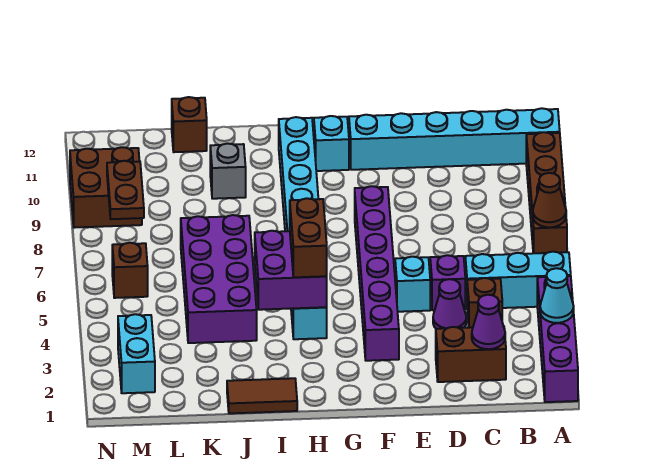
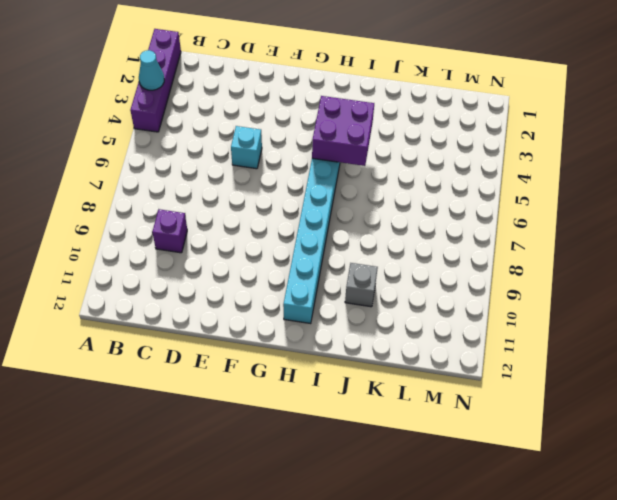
purple 1x1 brick [152,209,187,253] -> purple 1x1 brick moved to [430,255,465,310]
none -> cyan 1x3 brick [465,252,571,308]
none -> brown 1x4 brick [526,132,567,253]
none -> cyan 1x6 brick [349,108,560,170]

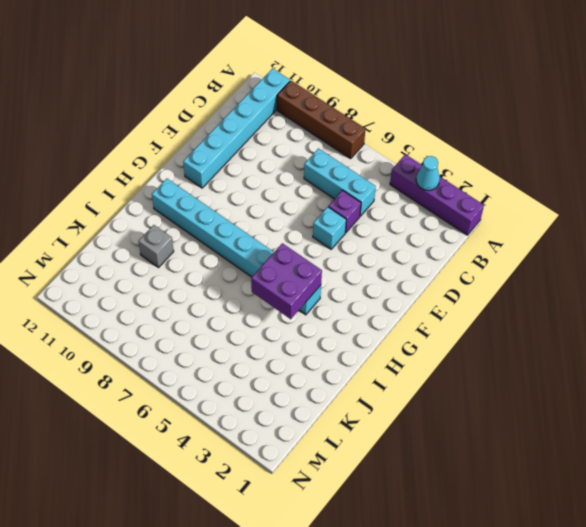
cyan 1x3 brick [304,149,376,216] -> cyan 1x3 brick turned to [465,252,571,308]
none -> brown 1x2 brick [436,327,506,382]
none -> brown 1x1 brick [467,278,502,328]
none -> purple 1x1 cone [433,279,466,329]

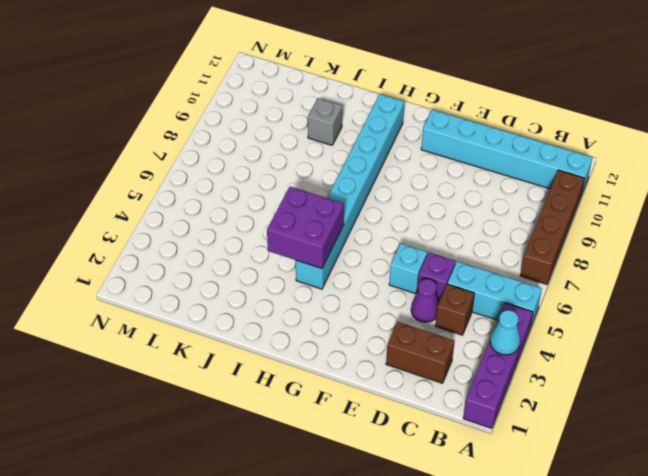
none -> purple 1x6 brick [355,186,399,361]
none -> cyan 1x1 brick [314,116,349,171]
none -> brown 1x2 tile [227,378,297,413]

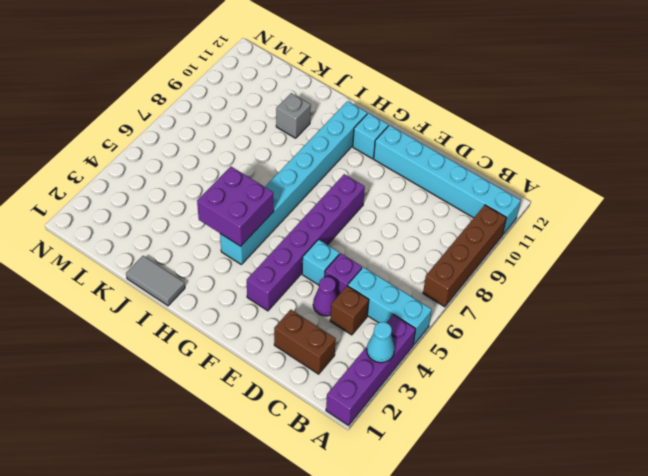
grey 1x2 tile [126,256,185,306] -> brown 1x2 tile [227,378,297,413]
none -> purple 2x4 brick [181,215,257,343]
none -> brown 1x1 brick [172,97,207,152]
none -> cyan 1x2 brick [118,314,155,393]

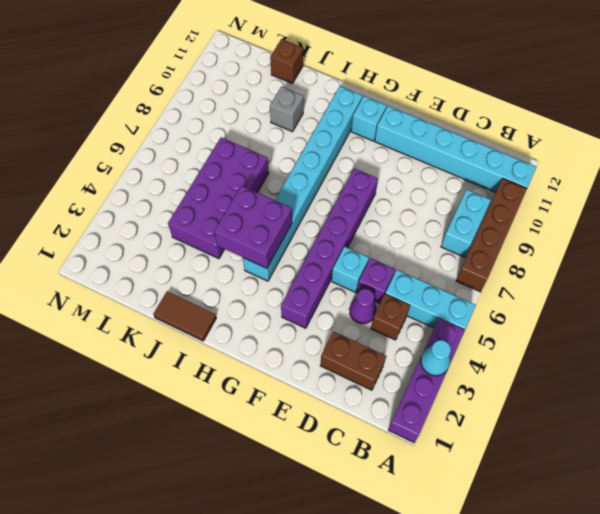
cyan 1x2 brick [441,190,491,257] -> cyan 1x2 brick moved to [118,314,155,393]
none -> brown 1x1 brick [112,243,148,298]
none -> brown 2x2 brick [70,147,142,228]
none -> brown 1x1 cone [533,173,566,227]

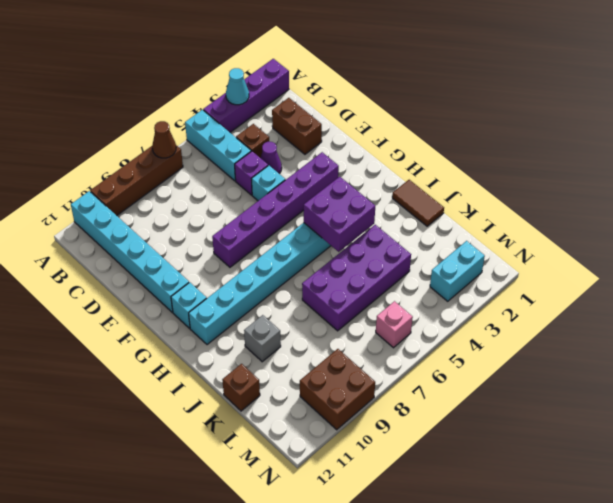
pink 1x1 brick [376,301,413,348] -> brown 1x1 brick [112,243,148,298]
none -> purple 1x1 cone [472,295,505,349]
none -> brown 1x2 plate [107,161,144,219]
none -> brown 1x2 brick [290,198,327,277]

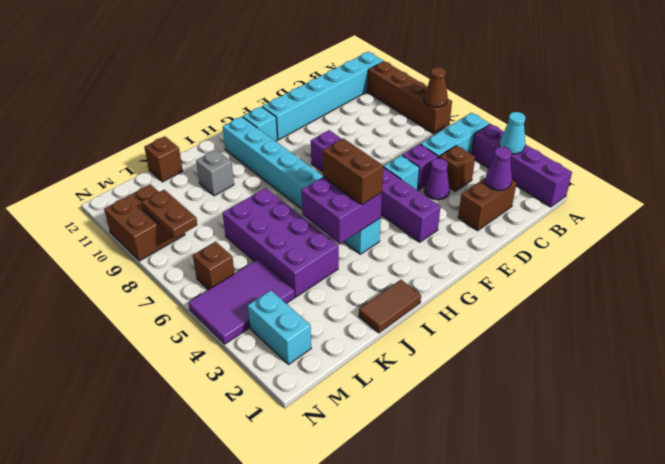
purple 2x3 tile [188,259,295,344] -> none

